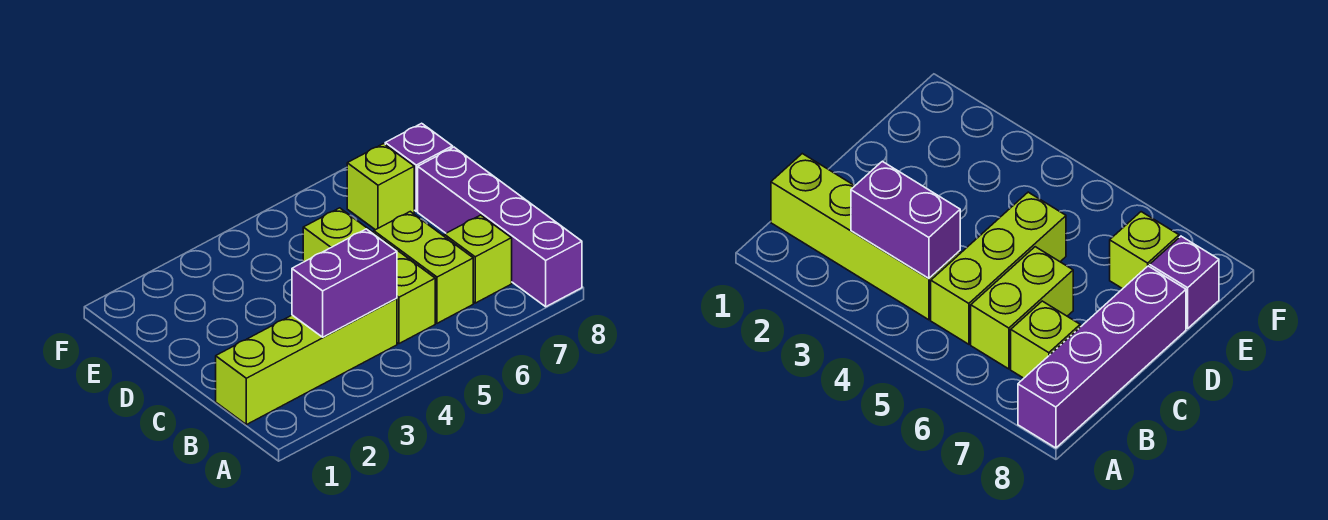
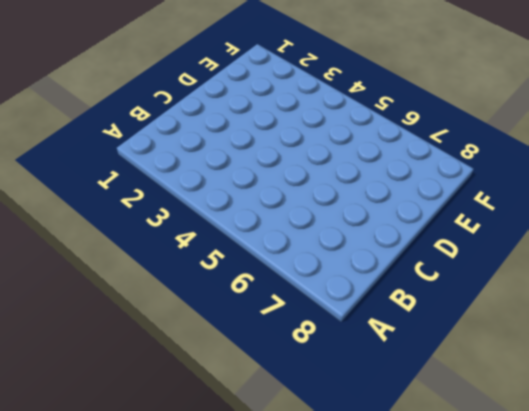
none -> purple 1x4 brick [418,147,582,307]
none -> lime 1x4 brick [216,298,397,425]

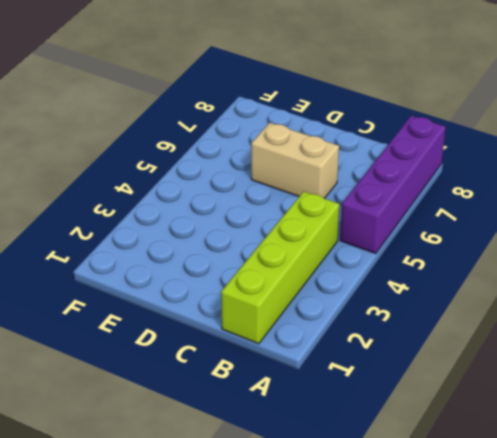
purple 1x4 brick [340,116,446,254] -> purple 1x4 brick turned to [418,147,582,307]
tan 1x2 brick [251,123,339,198] -> lime 1x2 brick [374,212,473,323]
none -> lime 1x3 brick [303,208,435,344]
none -> lime 1x1 brick [444,215,512,303]

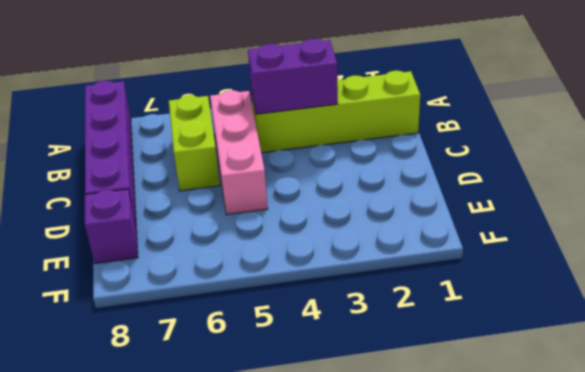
pink 1x3 brick [210,90,268,214] -> lime 1x3 brick [303,208,435,344]
none -> lime 1x1 brick [444,215,512,303]
none -> lime 1x1 brick [347,144,414,230]

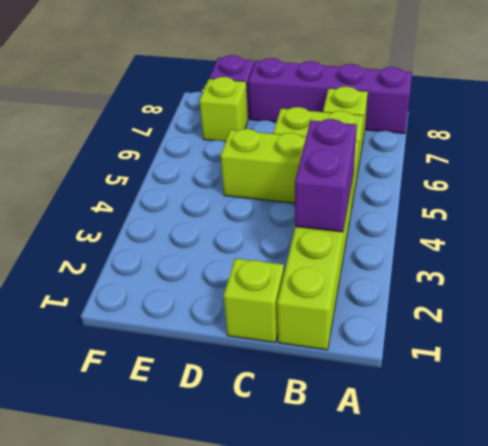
lime 1x1 brick [224,258,284,343] -> none

